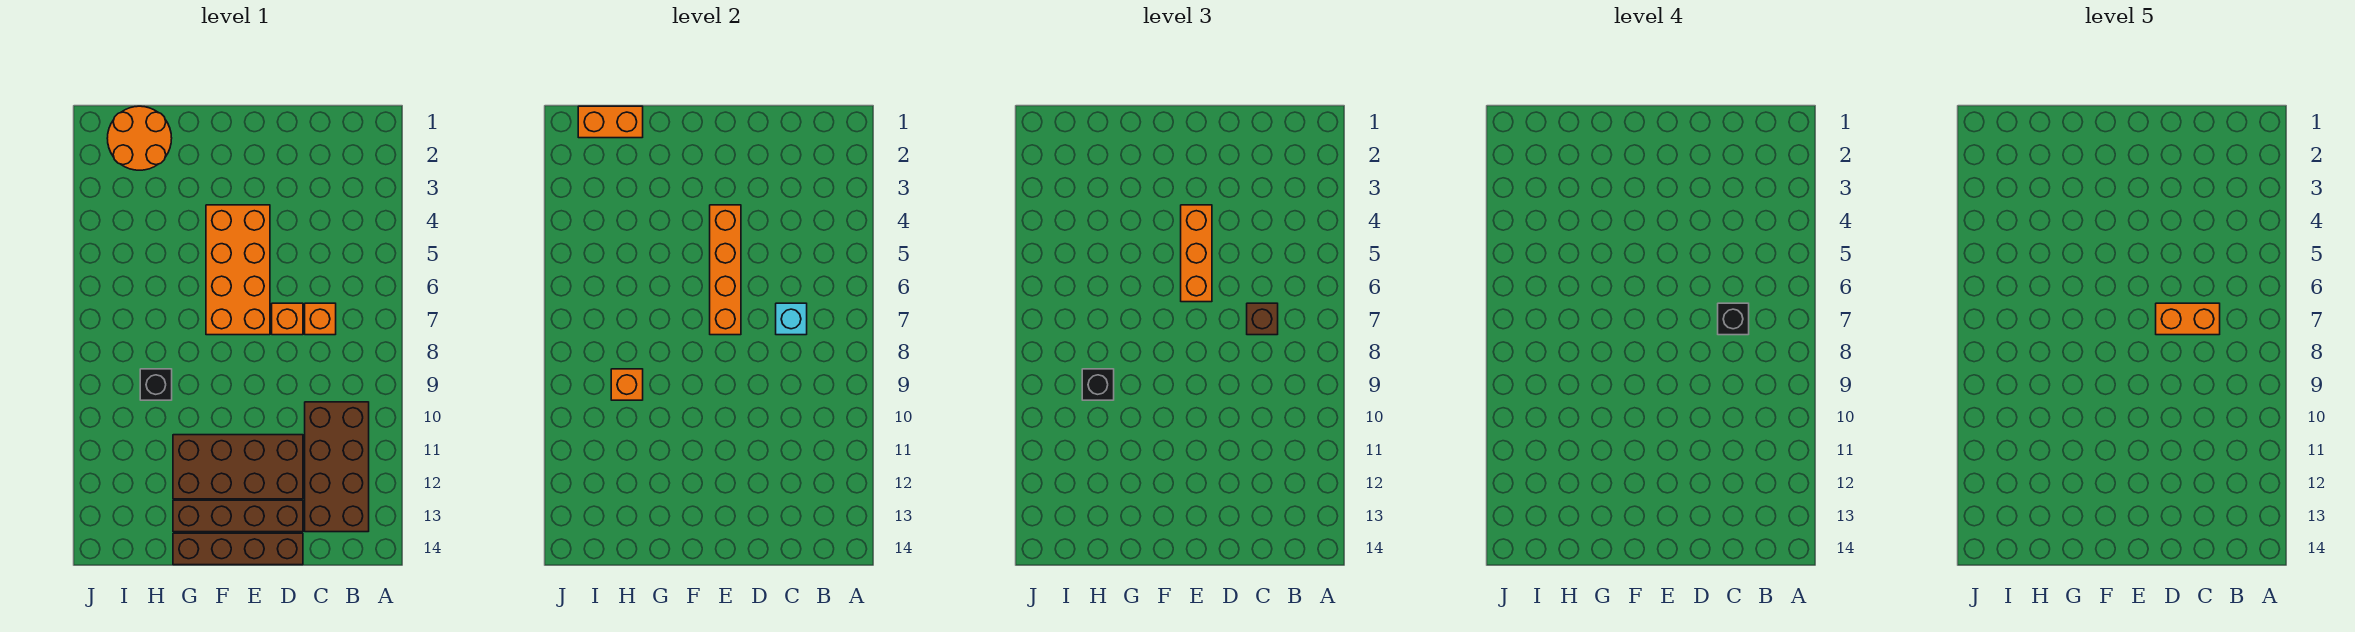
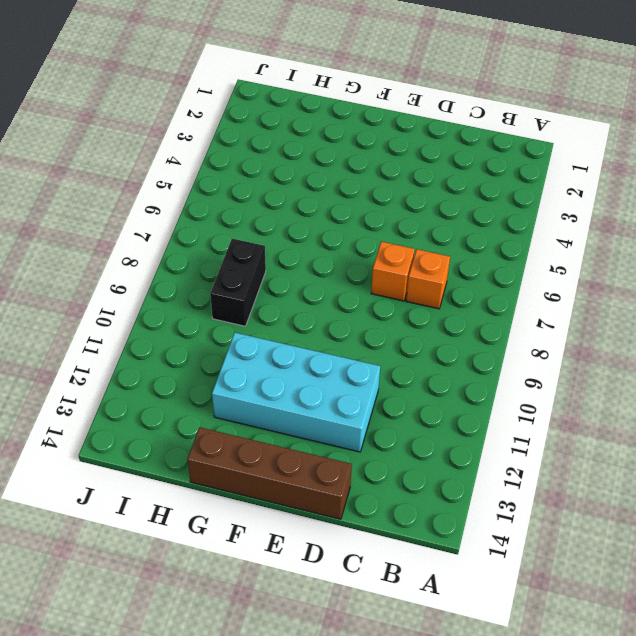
cyan 2x4 brick [212,333,380,452] -> brown 2x4 brick [173,435,303,499]
black 1x2 brick [210,239,266,326] -> black 1x1 brick [140,369,172,400]
none -> brown 2x4 brick [305,402,369,532]
none -> brown 1x4 brick [173,500,303,532]
none -> orange 2x4 brick [206,205,270,335]

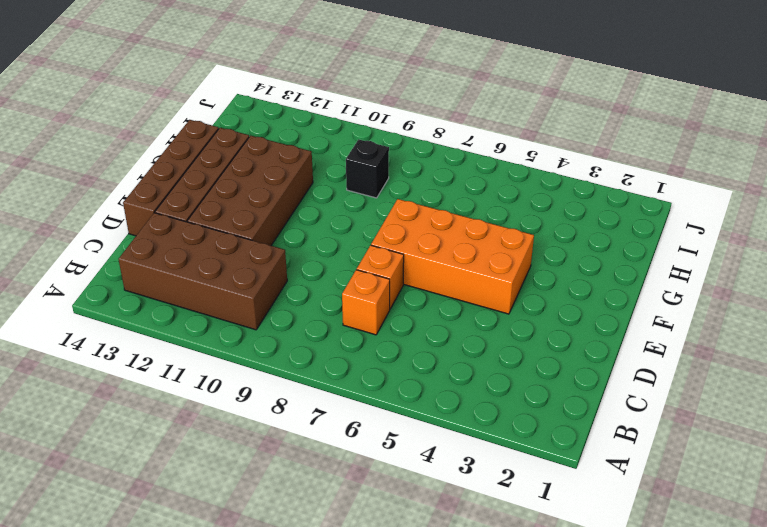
none -> orange 2x2 round brick [107,106,172,170]
none -> cyan 1x1 brick [776,303,807,335]
none -> orange 1x4 brick [710,205,741,335]

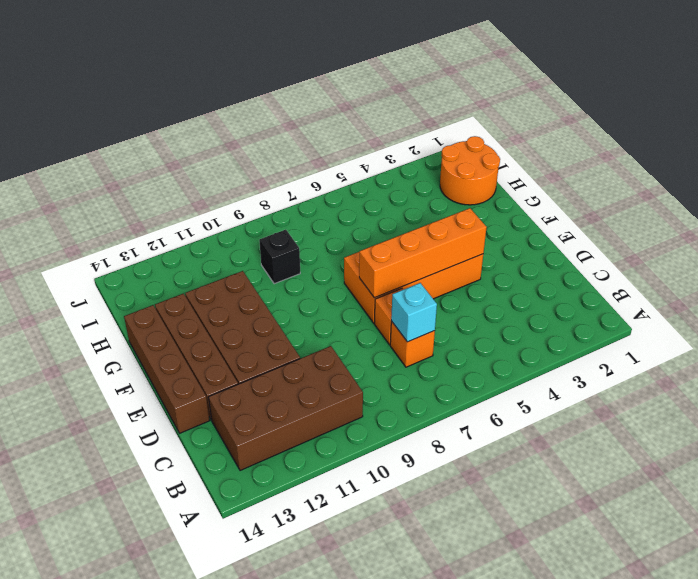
none -> orange 1x2 brick [578,106,643,138]
none -> orange 1x1 brick [611,369,643,400]
none -> brown 1x1 brick [1247,303,1278,335]

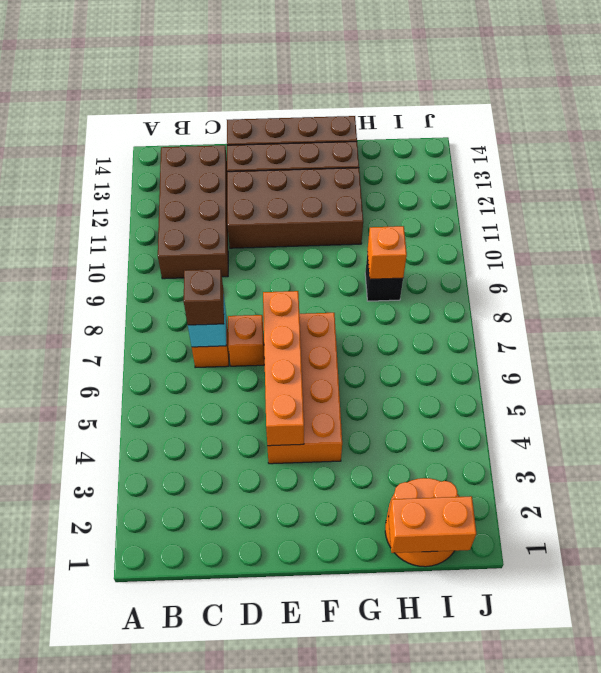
none -> orange 1x3 brick [1181,205,1212,302]
none -> black 1x1 brick [1082,369,1114,400]
none -> black 1x1 brick [1718,303,1749,335]

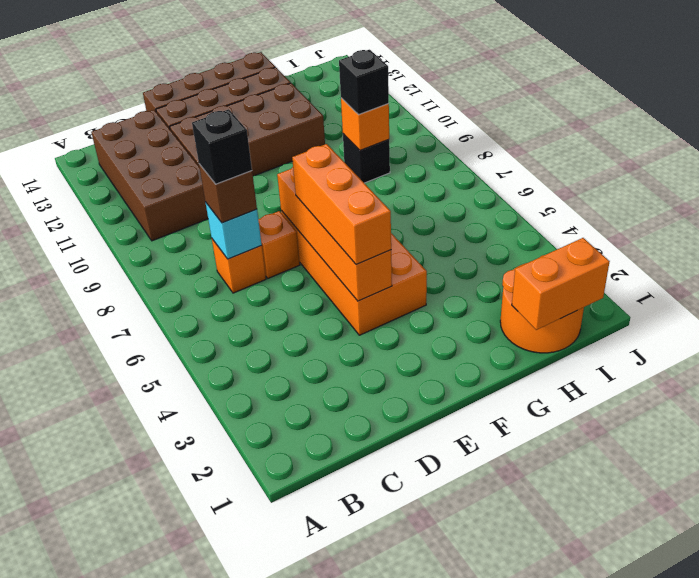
none -> orange 1x2 brick [2156,303,2220,335]

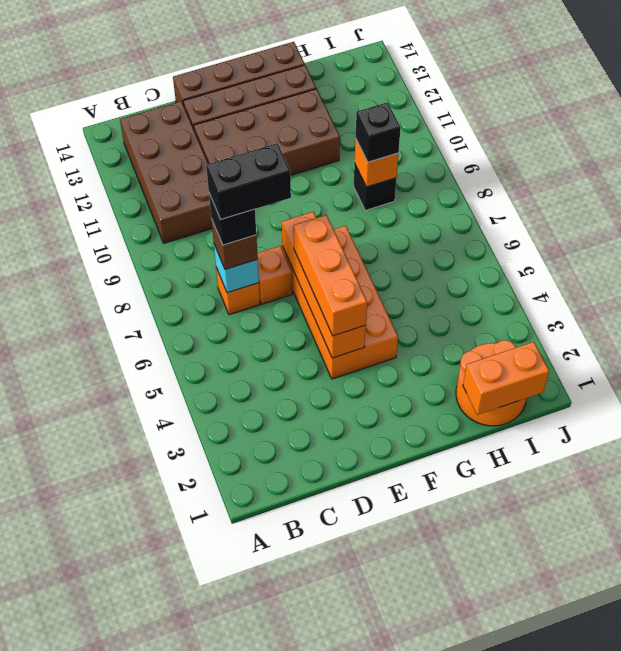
black 1x2 brick [206,143,291,219] -> orange 1x2 brick [2156,303,2220,335]

